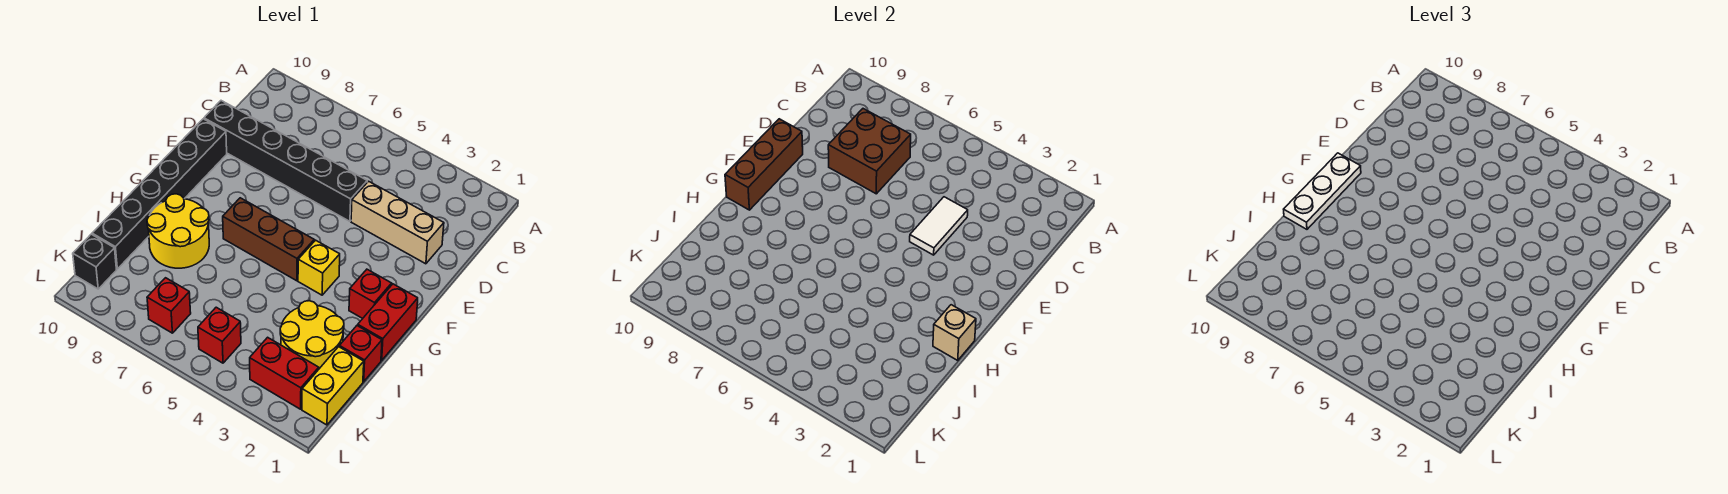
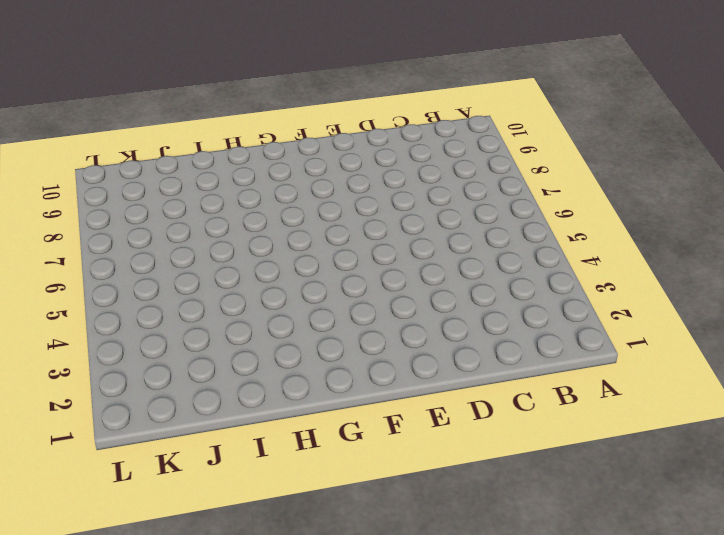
none -> tan 1x3 brick [351,181,444,264]
none -> black 1x6 brick [204,101,367,221]
none -> black 1x6 brick [92,119,227,269]

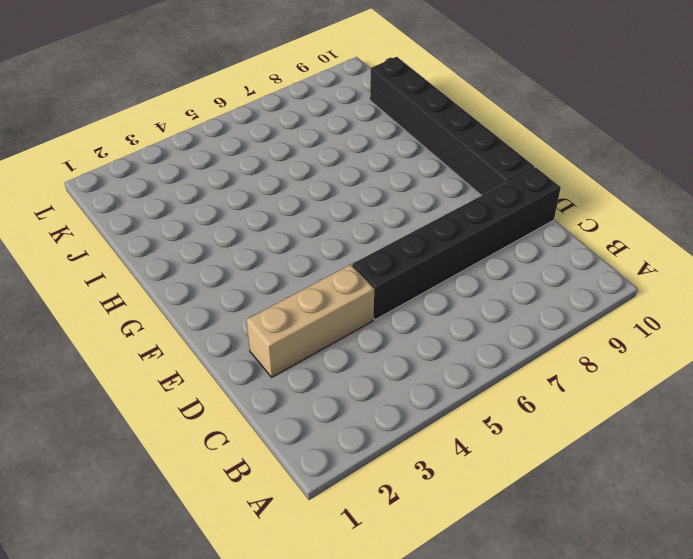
none -> red 1x2 brick [358,284,418,360]
none -> red 1x1 brick [349,269,392,319]
none -> yellow 1x1 brick [298,240,340,295]

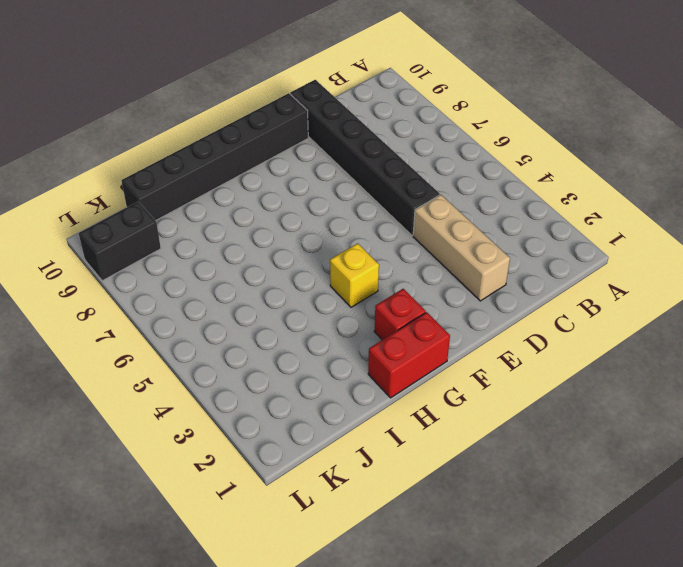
black 1x2 brick [79,202,161,281] -> none
none -> brown 1x3 brick [223,198,314,281]
none -> yellow 2x2 round brick [147,194,209,268]
none -> red 1x1 brick [339,326,382,382]

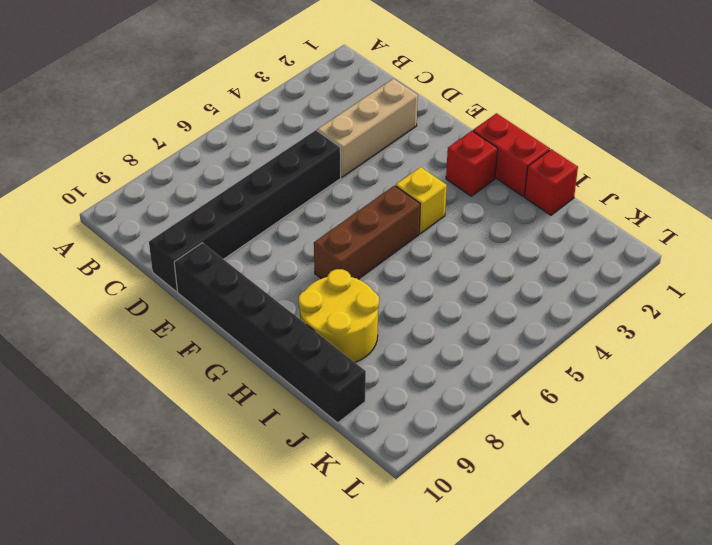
none -> yellow 2x2 round brick [280,301,344,369]
none -> yellow 1x2 brick [302,347,364,425]
none -> red 1x2 brick [250,337,319,409]

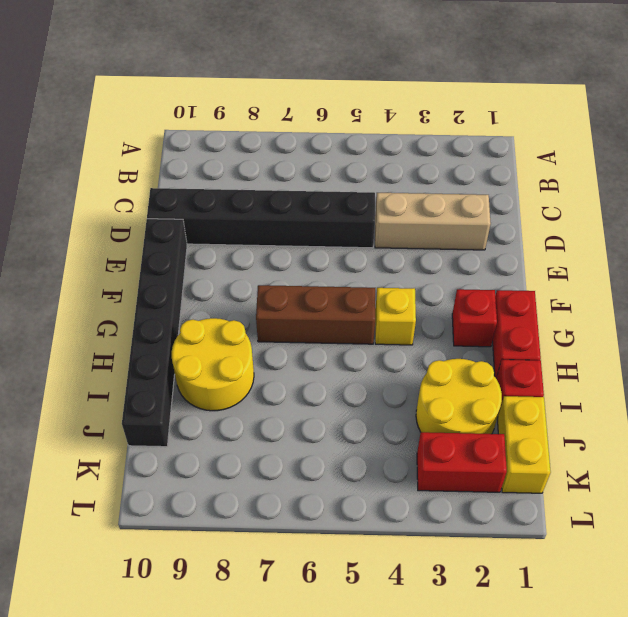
none -> red 1x1 brick [198,307,241,363]
none -> red 1x1 brick [147,278,191,333]
none -> black 1x1 brick [73,234,116,289]

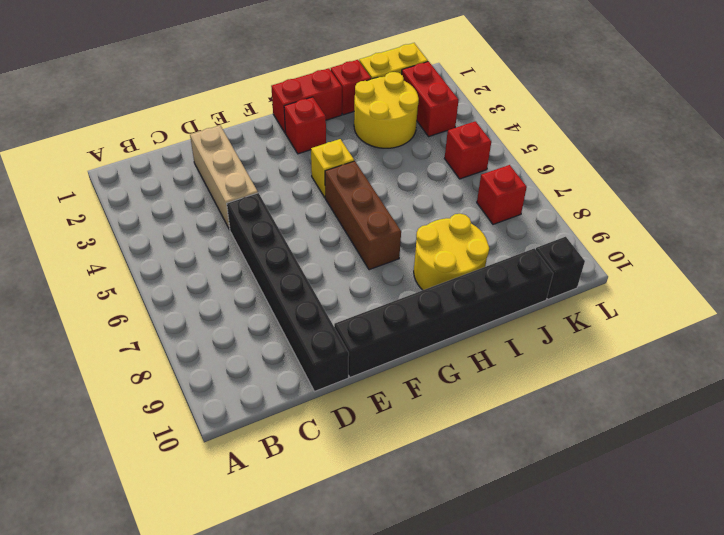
none -> brown 2x2 brick [828,109,911,194]
none -> white 1x2 tile [910,197,968,255]
none -> brown 1x3 brick [725,119,803,210]

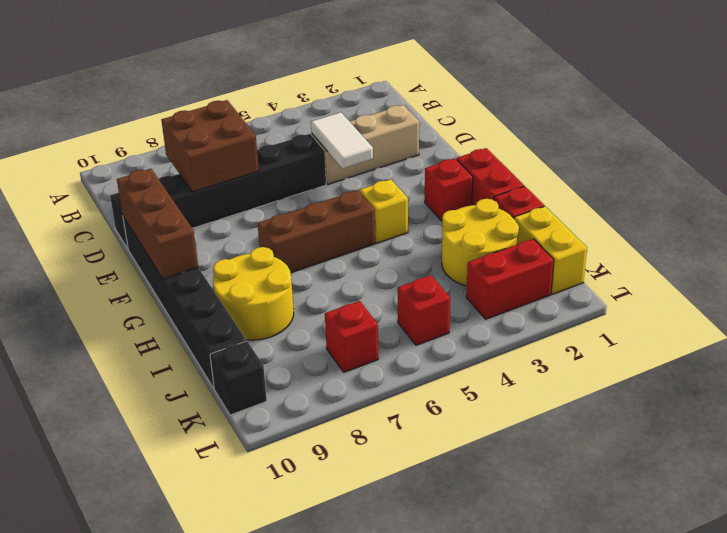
none -> tan 1x1 brick [933,305,976,360]
none -> white 1x3 plate [1284,153,1361,229]

